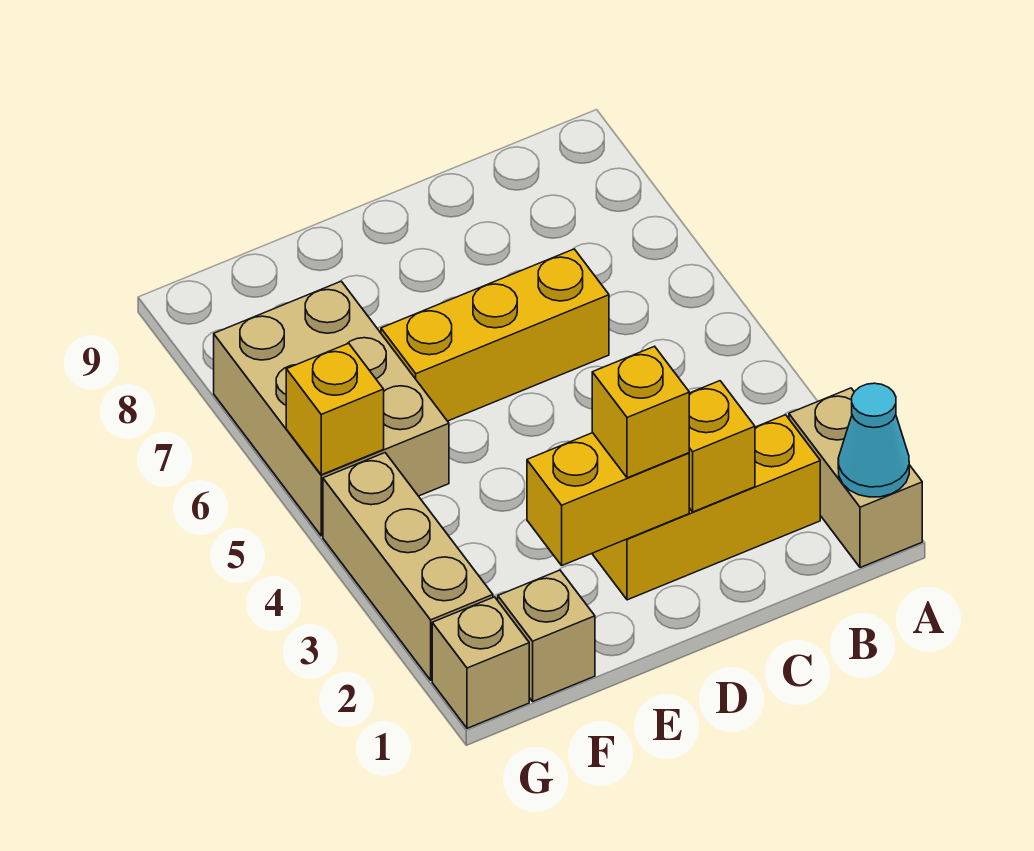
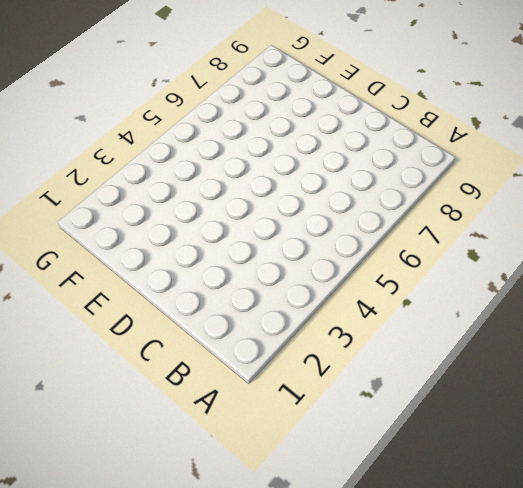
none -> tan 1x2 brick [789,388,922,568]
none -> yellow 1x3 brick [592,415,820,600]
none -> yellow 1x3 brick [381,249,609,421]

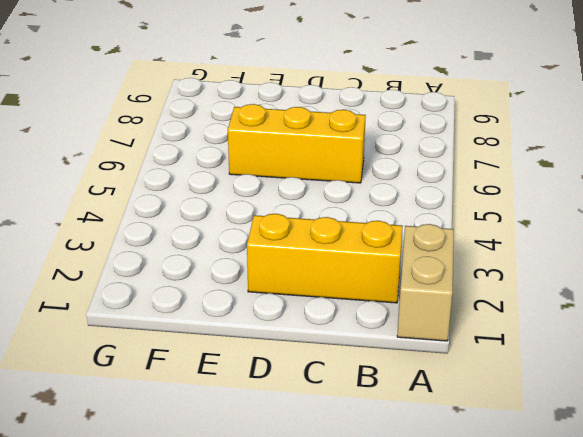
none -> tan 1x1 brick [498,570,595,701]
none -> tan 2x3 brick [214,281,449,536]
none -> tan 1x1 brick [432,597,529,728]

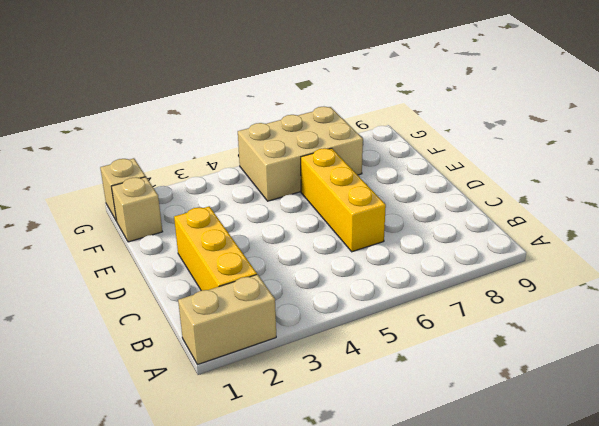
none -> tan 1x3 brick [323,453,493,680]
none -> cyan 1x1 cone [838,383,909,497]
none -> yellow 1x1 brick [689,381,755,512]

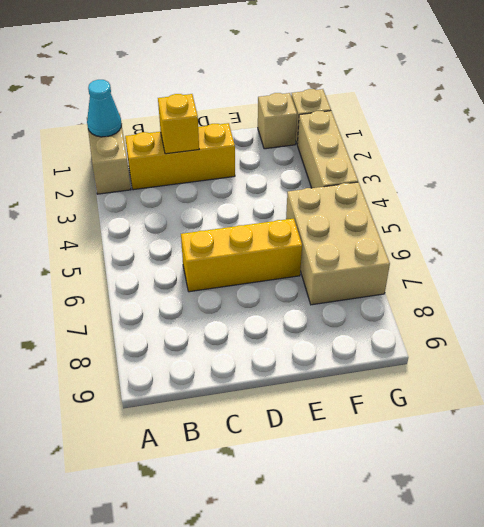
none -> yellow 1x2 brick [527,433,689,565]
none -> yellow 1x1 brick [286,343,384,475]
none -> yellow 1x1 brick [592,346,689,478]

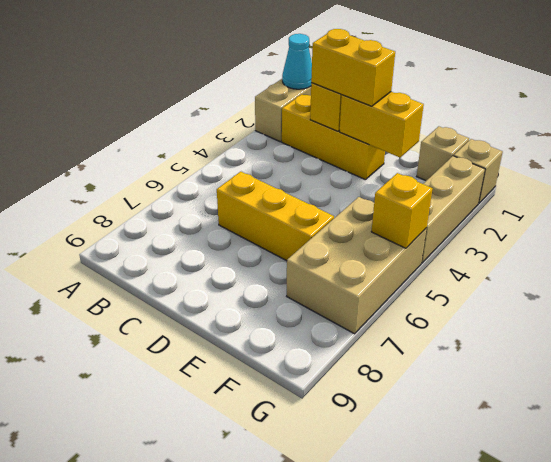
yellow 1x2 brick [311,29,395,106] -> yellow 1x1 brick [592,346,689,478]

